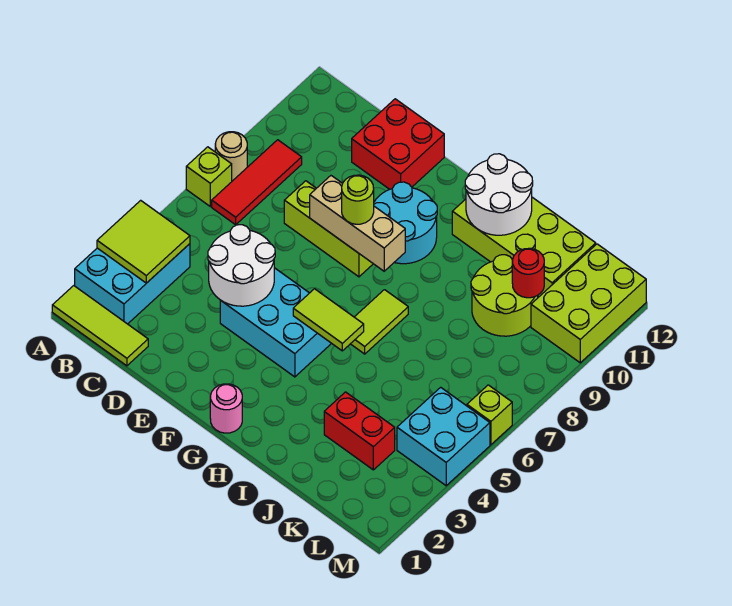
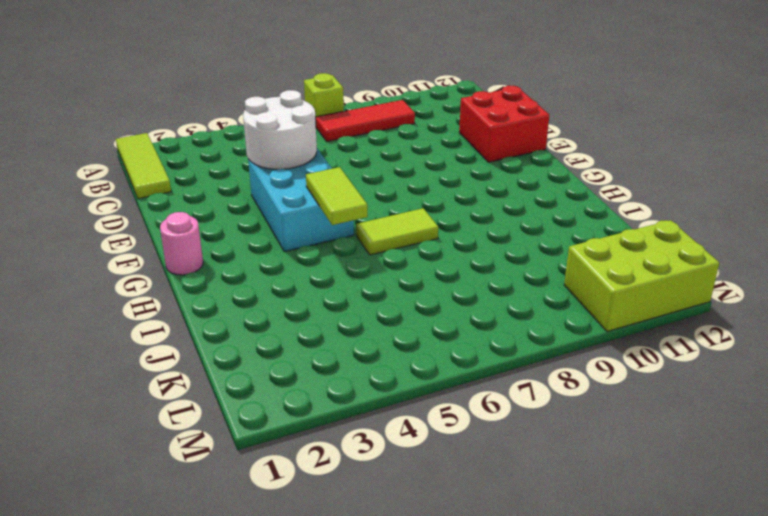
none -> cyan 2x3 brick [75,244,190,324]
none -> tan 1x1 round brick [215,132,247,181]
none -> lime 1x3 brick [284,181,373,277]

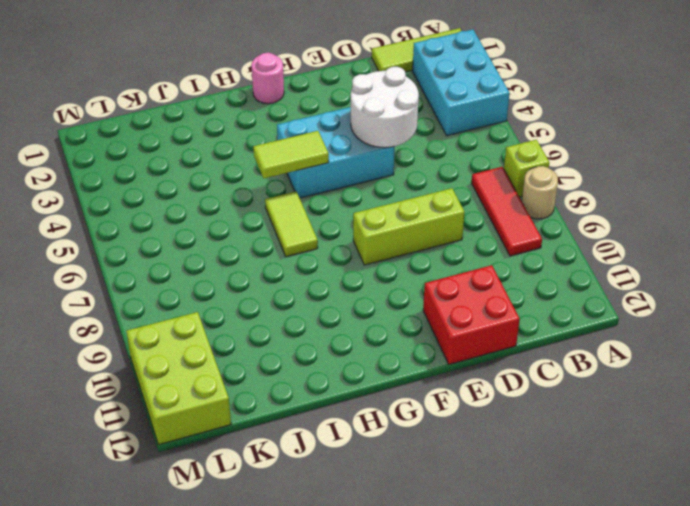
none -> cyan 2x2 round brick [374,182,437,264]
none -> lime 2x4 brick [452,197,596,296]
none -> red 1x2 brick [324,392,395,470]

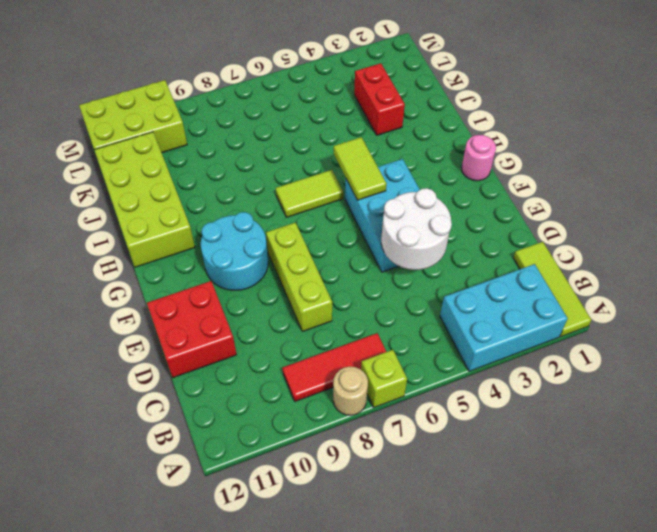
none -> lime 2x2 round brick [471,255,538,336]
none -> cyan 2x2 brick [397,387,490,486]
none -> lime 1x1 brick [467,385,512,445]

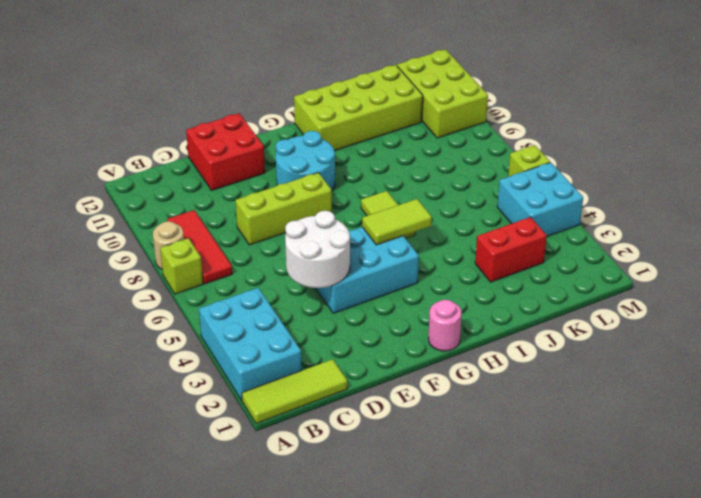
none -> lime 2x2 round brick [471,255,538,336]
none -> lime 2x2 tile [97,200,190,283]
none -> tan 1x3 brick [310,176,405,271]

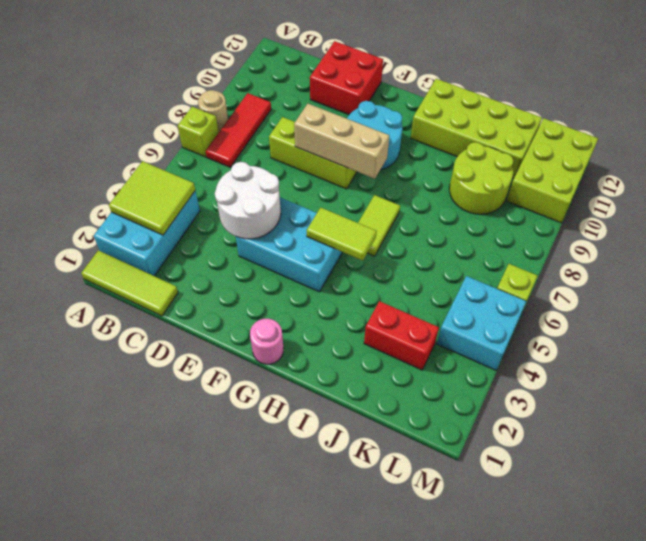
none -> white 2x2 round brick [465,154,533,235]
none -> red 1x1 round brick [512,248,544,298]
none -> lime 1x1 round brick [342,175,374,224]

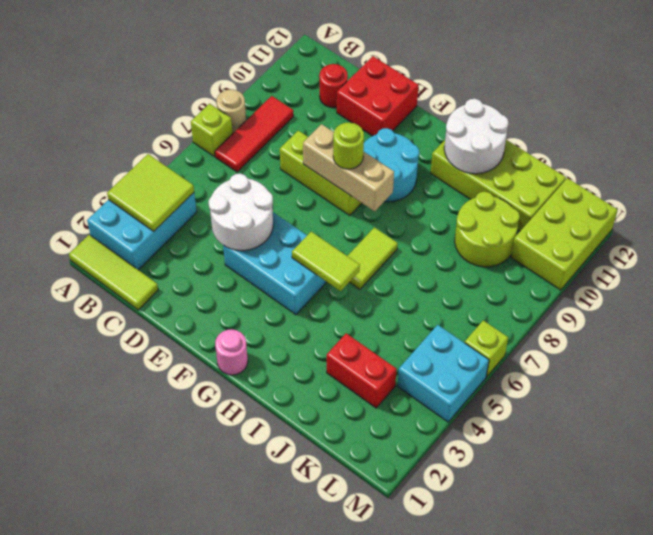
red 1x1 round brick [319,64,348,108] -> red 1x1 round brick moved to [512,248,544,298]

